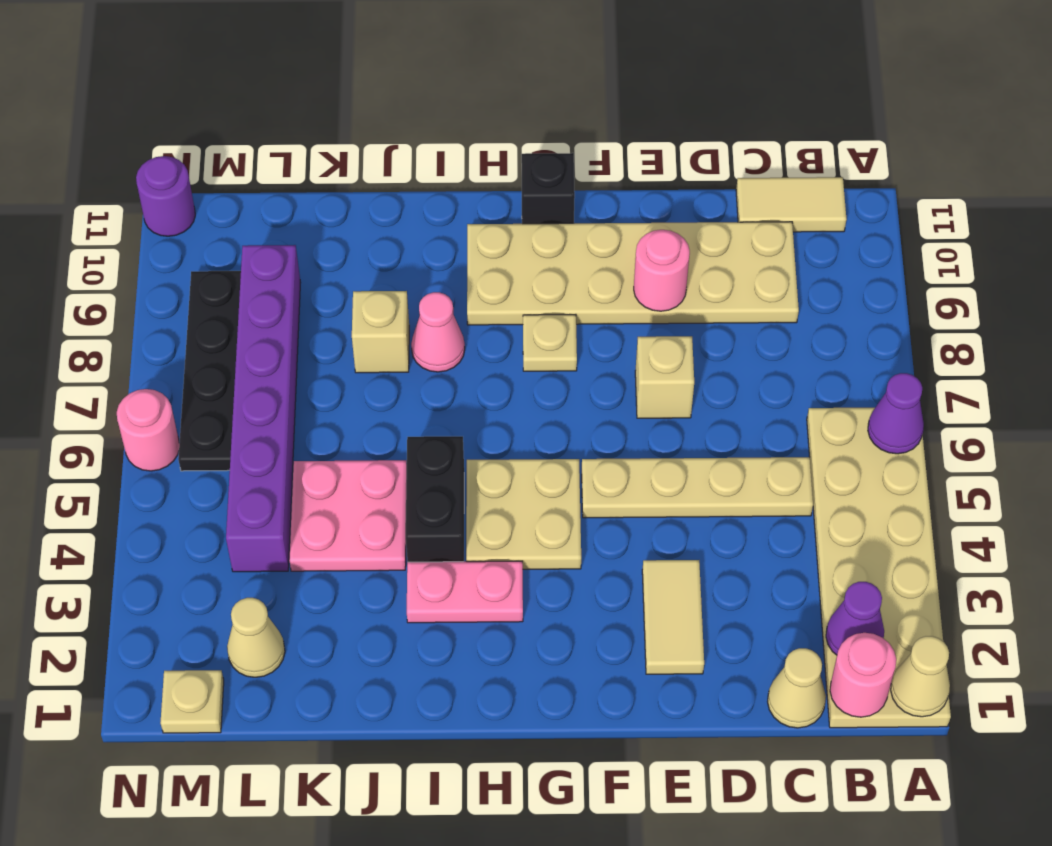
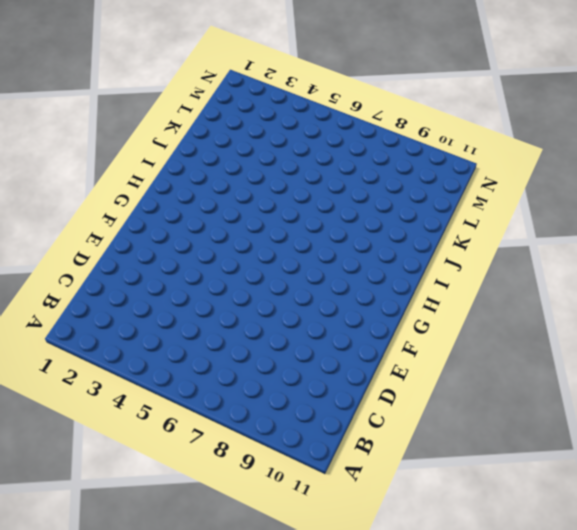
none -> tan 2x6 plate [807,408,951,728]
none -> tan 1x2 tile [736,177,846,232]
none -> tan 1x1 cone [768,648,826,728]

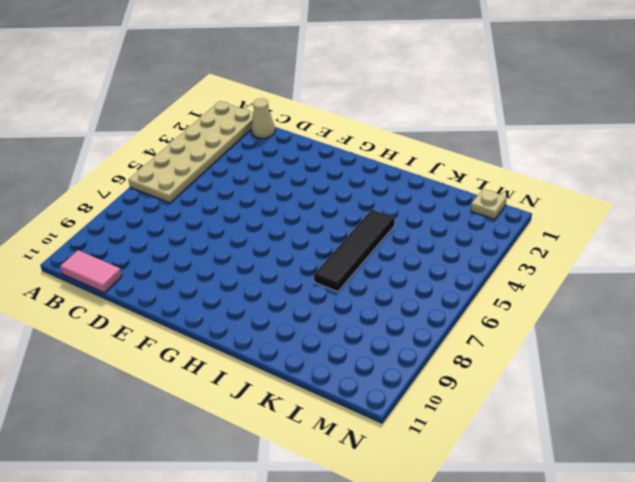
pink 1x2 tile [60,250,122,293] -> tan 1x2 tile [736,177,846,232]
black 1x4 tile [314,210,395,292] -> pink 2x2 plate [289,460,407,571]
none -> tan 1x4 plate [582,457,813,518]
none -> tan 2x6 plate [467,222,799,325]
none -> tan 1x2 tile [642,560,704,674]

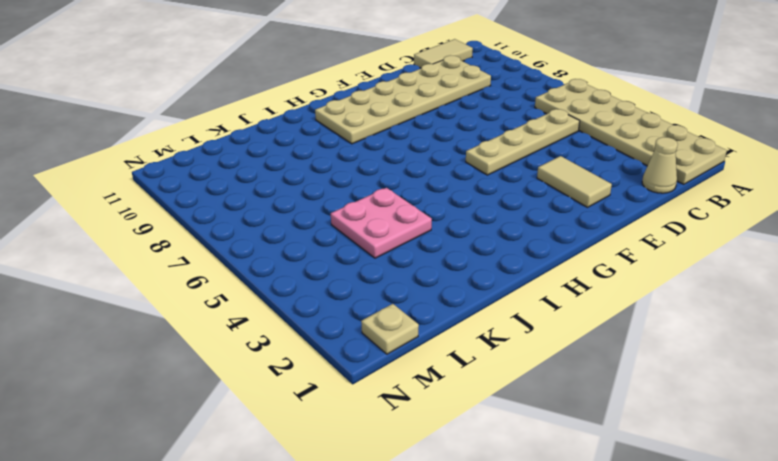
none -> tan 1x1 brick [635,336,694,418]
none -> tan 2x2 plate [466,459,581,569]
none -> tan 1x1 plate [523,315,577,371]

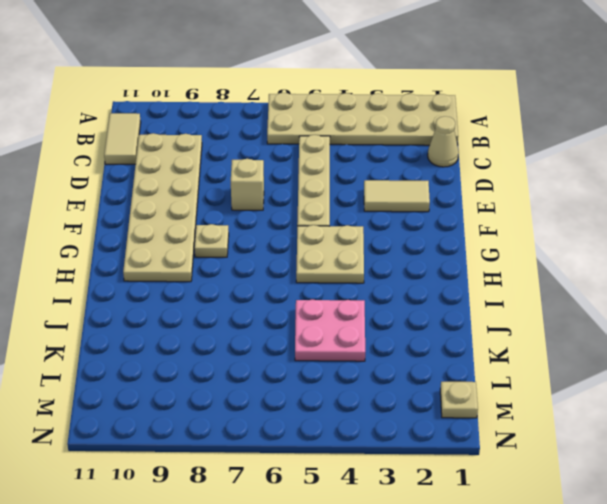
none -> black 1x1 brick [521,153,575,224]
none -> pink 1x2 plate [407,561,523,623]
none -> black 1x2 brick [406,436,464,562]

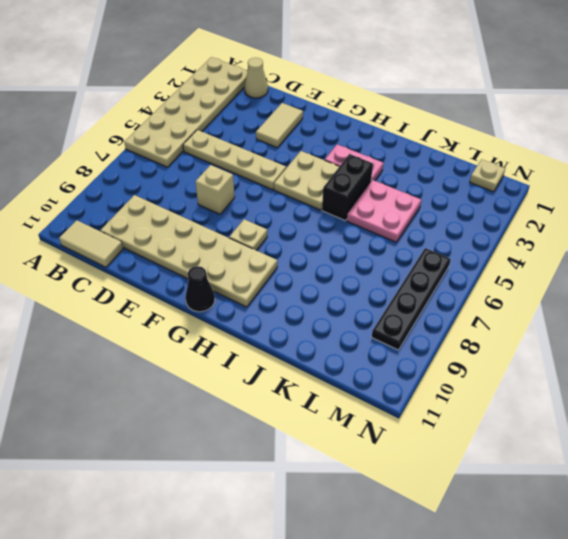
black 1x1 cone [185,266,215,312] -> black 1x1 brick [521,153,575,224]
none -> pink 1x1 cone [411,292,465,372]
none -> tan 1x1 brick [352,291,409,373]
none -> tan 1x1 cone [227,598,285,677]

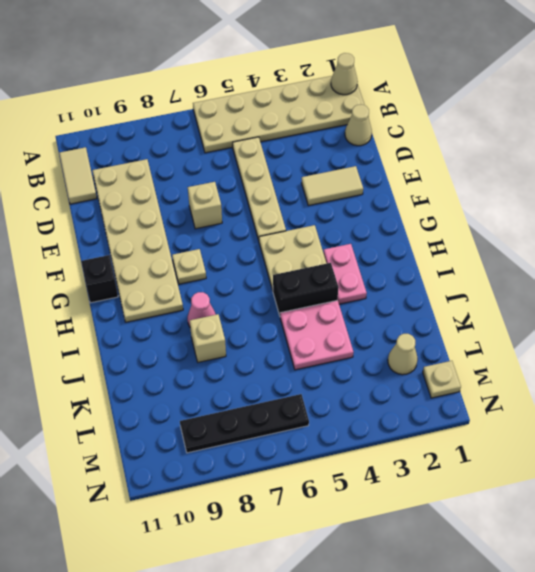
none -> purple 1x6 brick [226,245,301,572]
none -> pink 1x1 round brick [117,389,179,471]
none -> purple 1x1 round brick [136,156,195,236]

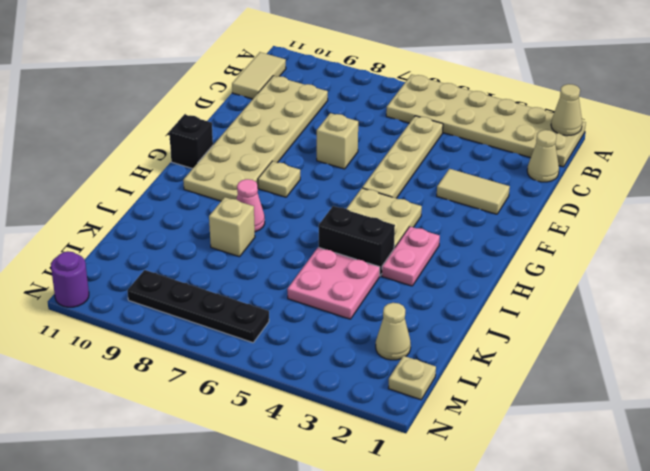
none -> purple 1x6 brick [226,245,301,572]
none -> pink 1x1 round brick [117,389,179,471]
none -> purple 1x1 cone [868,373,924,454]

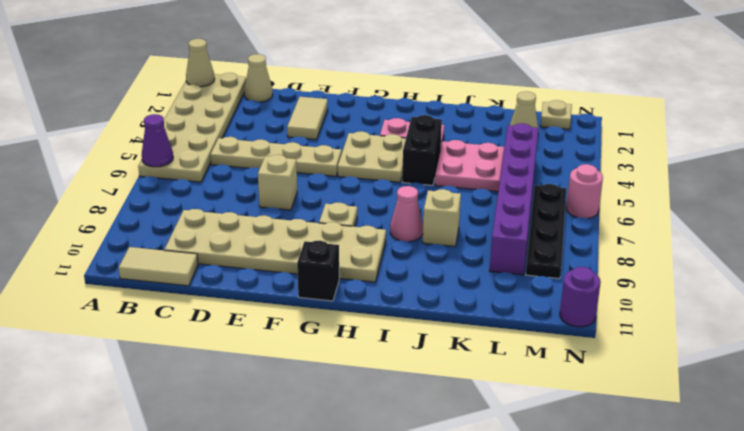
none -> pink 1x1 round brick [830,633,896,717]
none -> purple 1x1 cone [826,582,884,655]
none -> pink 1x1 round brick [634,230,690,311]

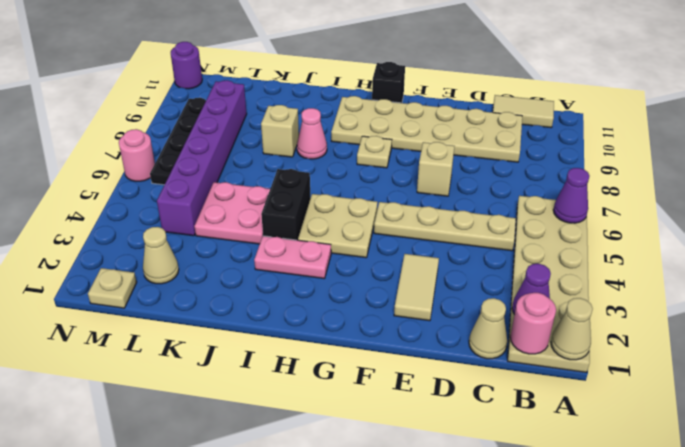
none -> pink 1x1 round brick [634,230,690,311]

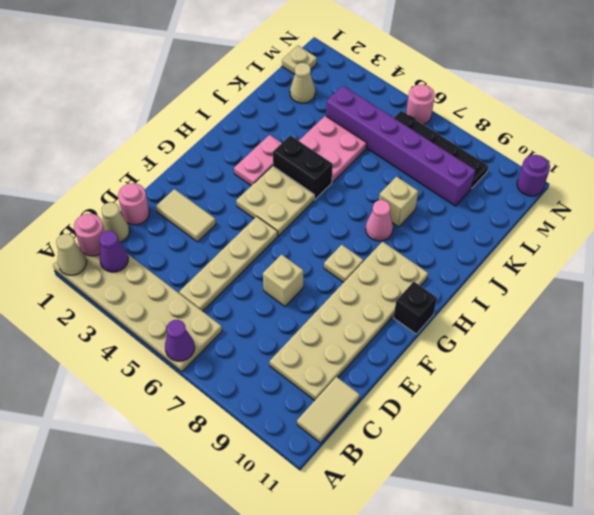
pink 1x1 round brick [118,183,149,225] -> pink 1x1 round brick moved to [634,230,690,311]

